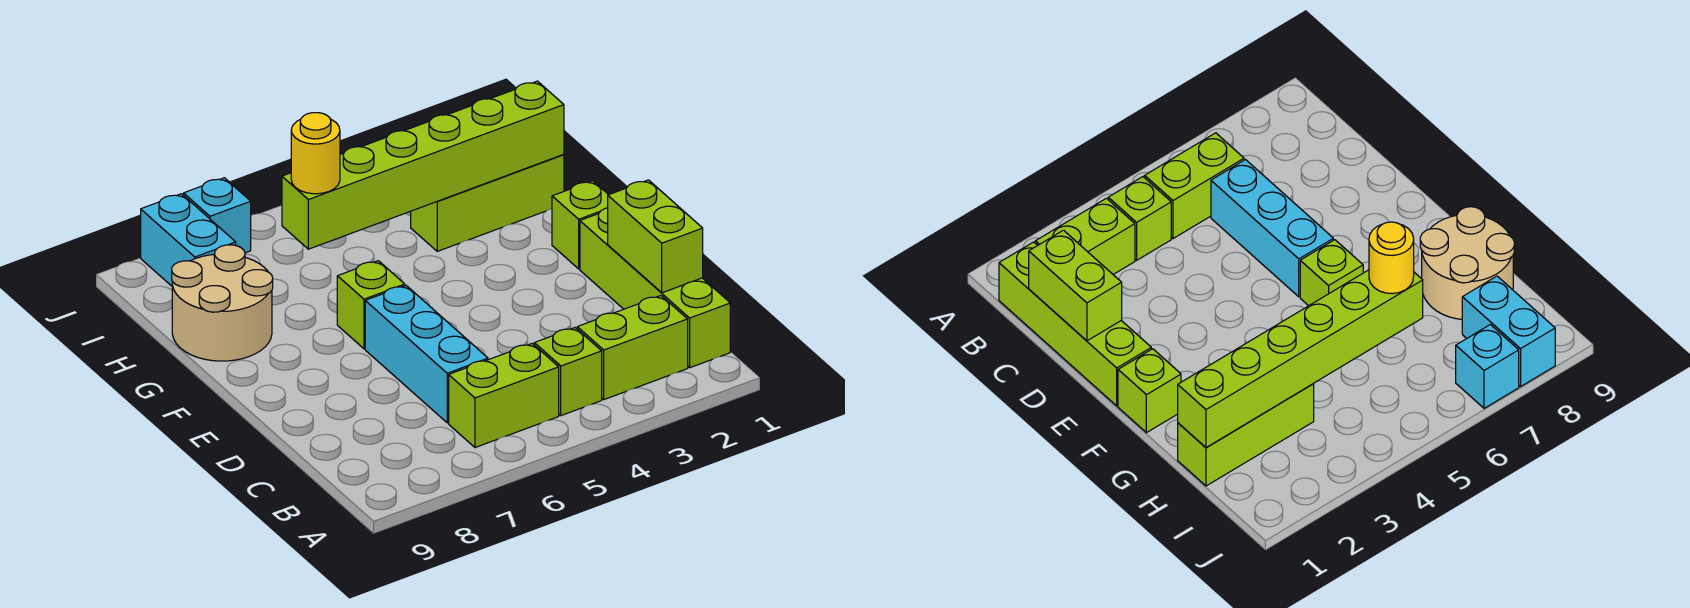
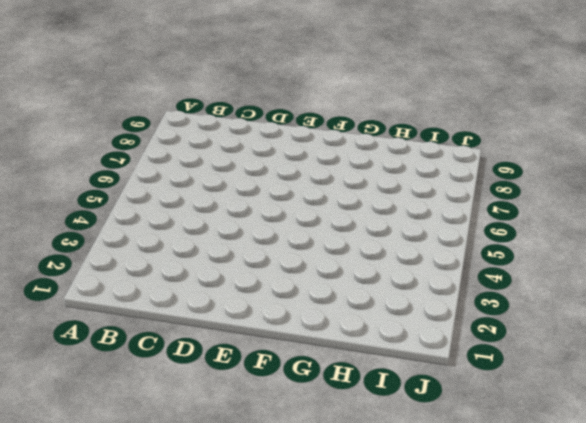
none -> lime 1x4 brick [580,208,730,368]
none -> lime 1x2 brick [577,296,688,400]
none -> lime 1x1 brick [534,328,602,416]

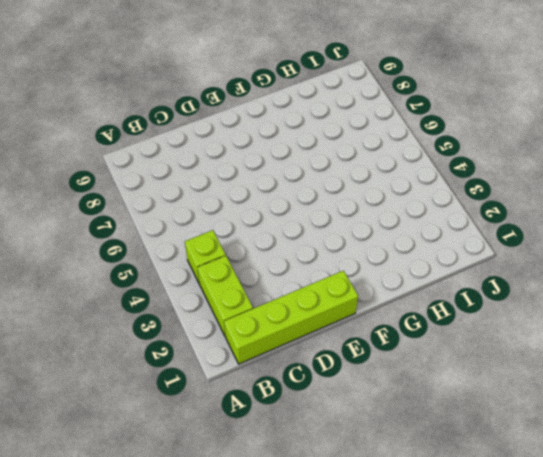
none -> lime 1x2 brick [449,344,559,448]
none -> cyan 1x3 brick [365,285,488,423]
none -> lime 1x1 brick [552,181,608,269]

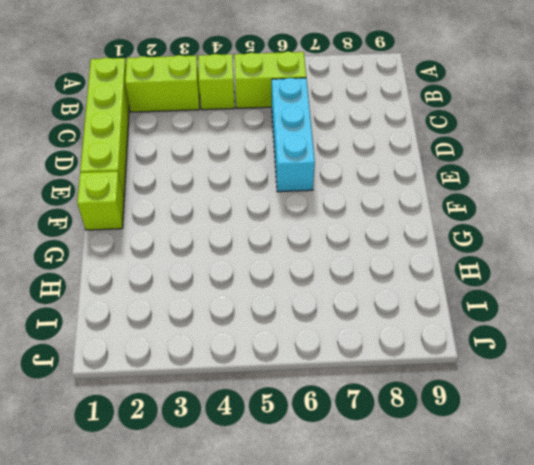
none -> lime 1x1 brick [337,261,405,349]
none -> tan 2x2 round brick [172,245,273,361]
none -> lime 1x3 brick [411,155,564,251]

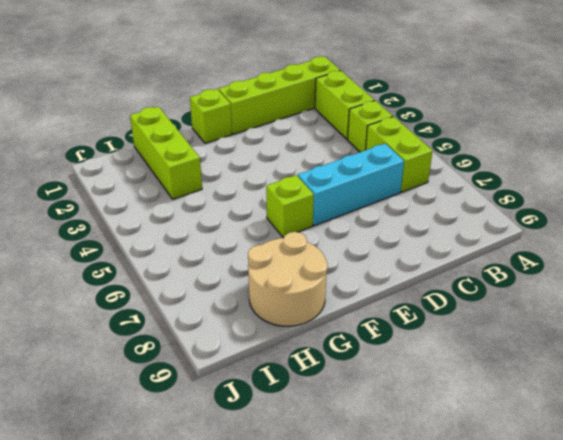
none -> cyan 1x2 brick [141,194,236,286]
none -> cyan 1x1 brick [184,178,251,253]
none -> lime 1x2 brick [608,180,703,293]

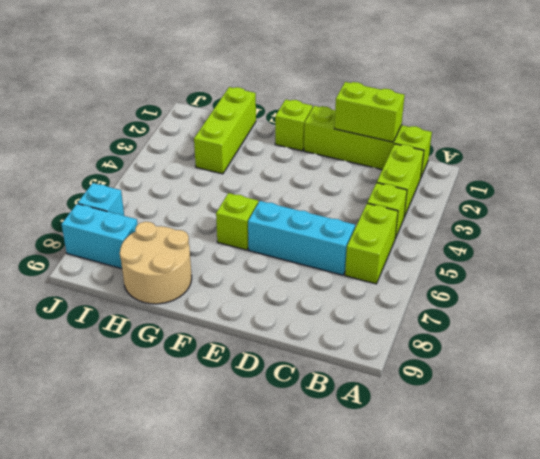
none -> lime 1x6 brick [282,81,564,249]
none -> yellow 1x1 round brick [291,113,340,194]

